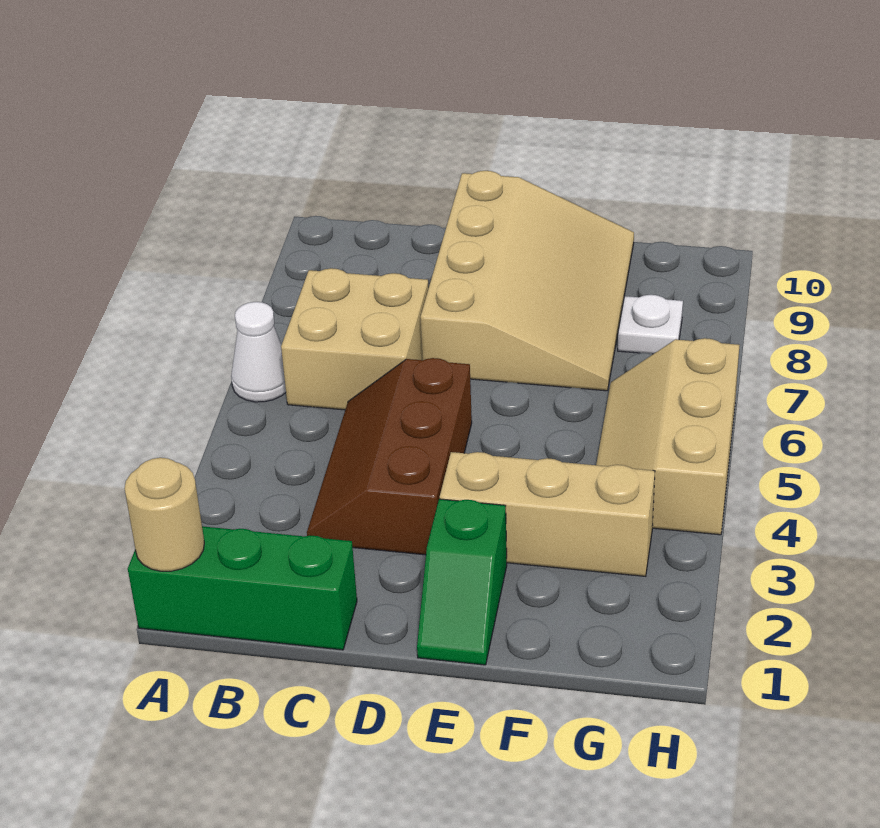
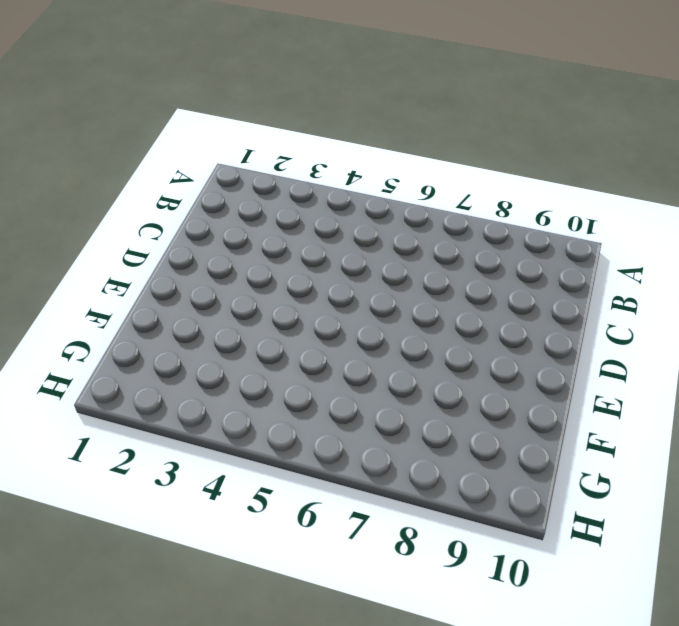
none -> green 1x3 brick [128,526,357,650]
none -> white 1x1 cone [231,302,286,402]

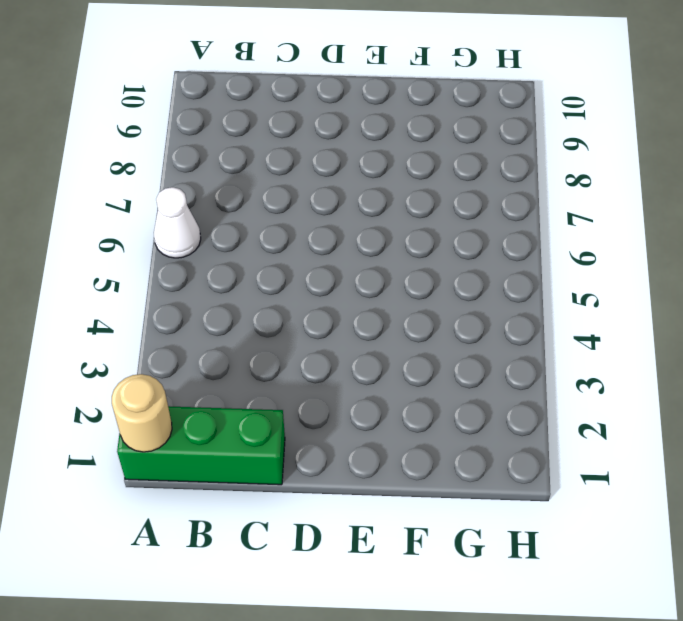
none -> tan 2x2 brick [281,268,429,410]
none -> brown 2x3 slope [307,358,472,555]

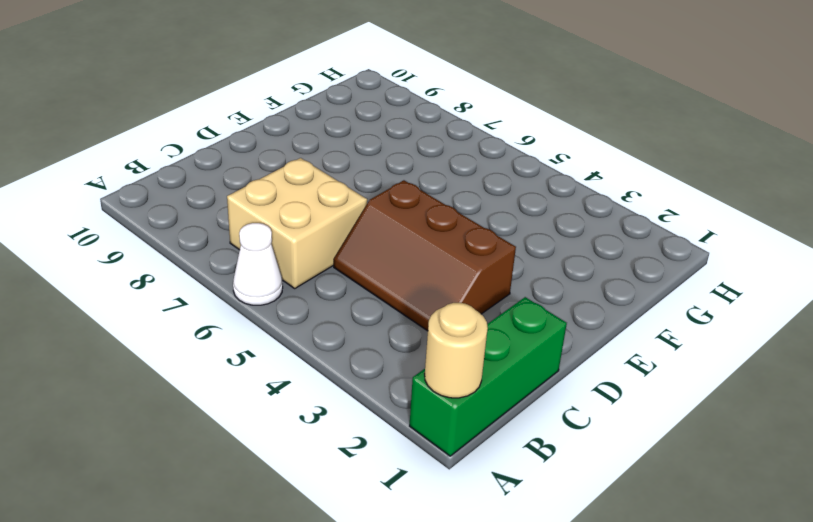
none -> tan 3x4 slope [420,171,634,391]
none -> green 1x2 slope [417,499,507,665]

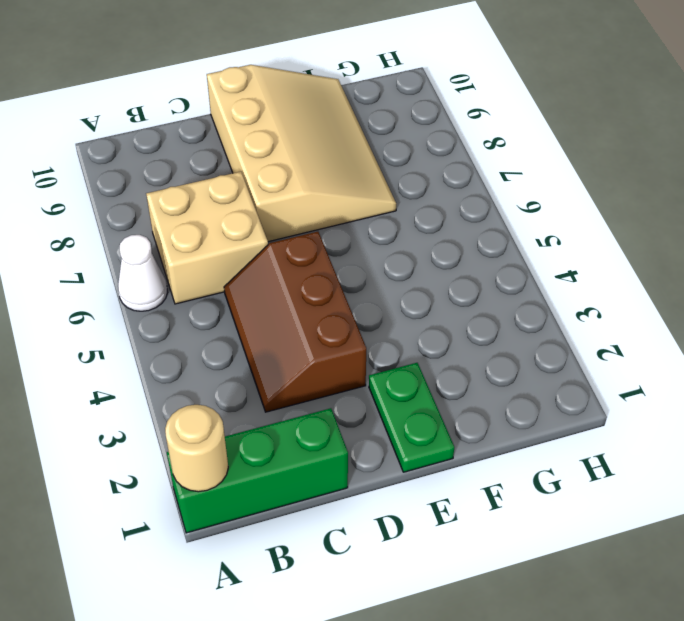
green 1x2 plate [369,363,454,472] -> green 1x2 slope [417,499,507,665]
none -> tan 1x3 brick [440,452,655,576]
none -> tan 2x3 slope [596,338,739,535]

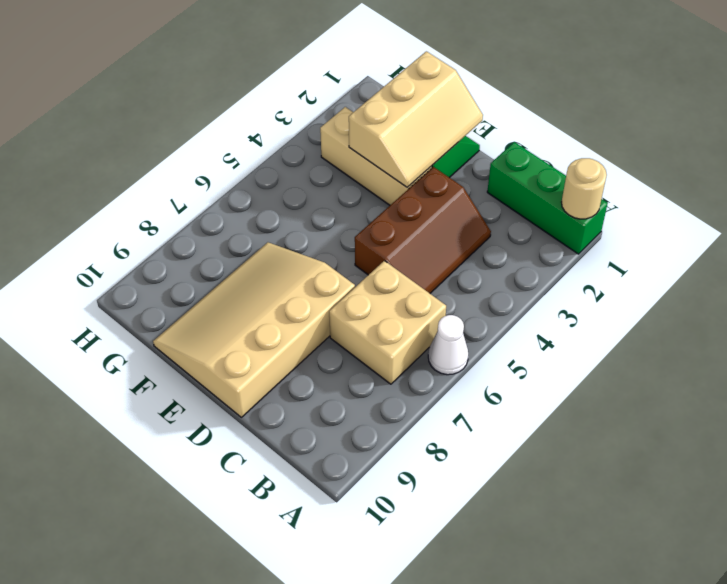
tan 2x3 slope [349,51,483,187] -> tan 2x3 slope moved to [596,338,739,535]
none -> white 1x1 plate [618,295,683,354]

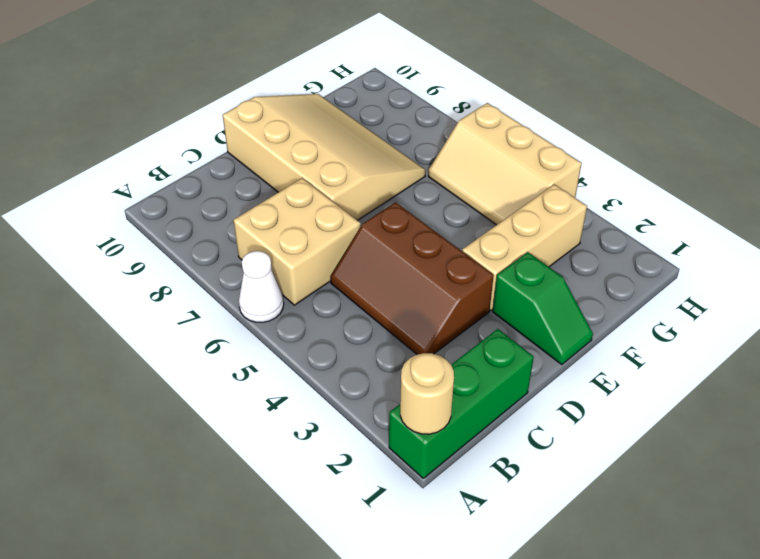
none -> white 1x1 plate [618,295,683,354]

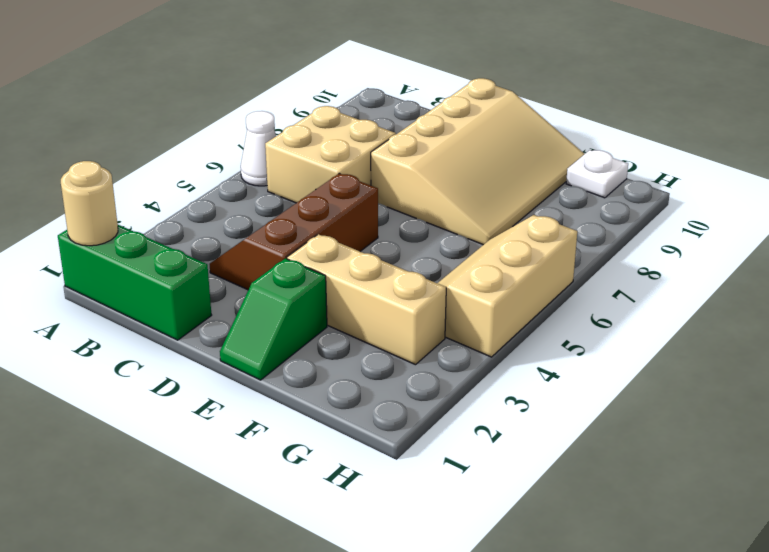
white 1x1 plate [566,150,628,198] -> white 1x1 plate moved to [618,295,683,354]

